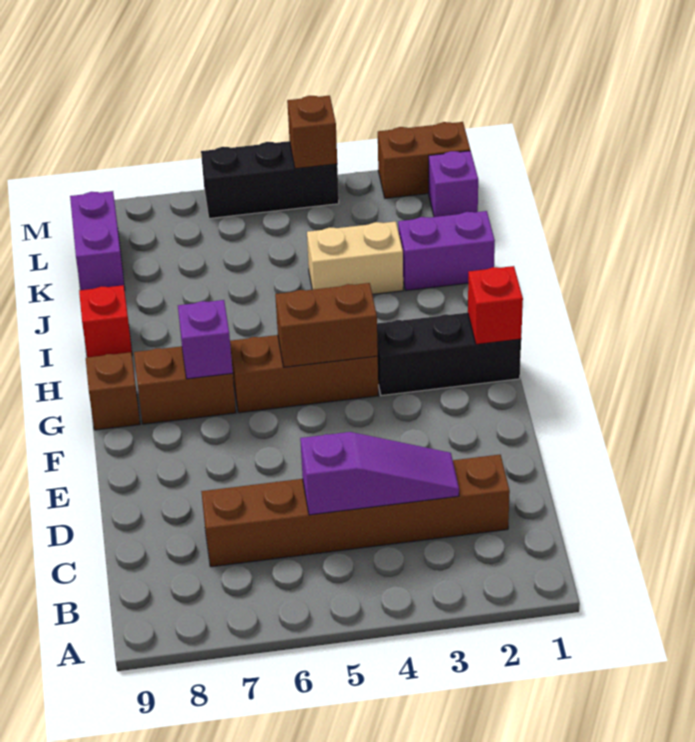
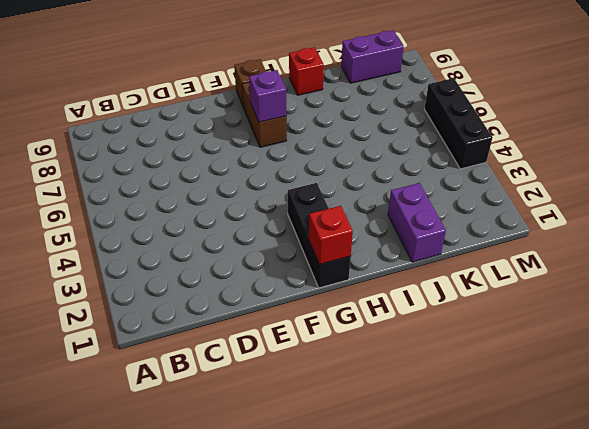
none -> brown 1x6 brick [201,455,510,567]
none -> brown 1x3 brick [230,335,378,413]
none -> tan 1x2 brick [307,221,403,294]

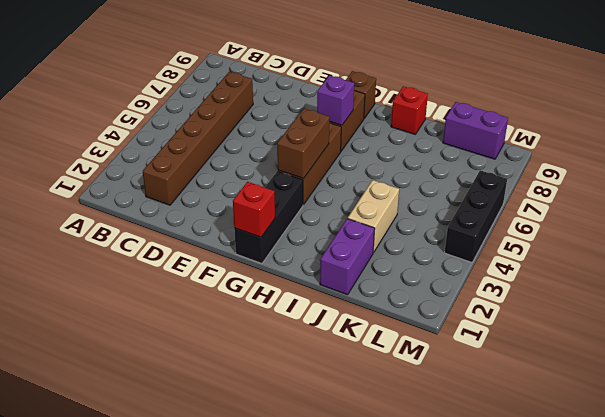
none -> purple 1x1 brick [429,151,478,217]
none -> brown 1x2 brick [378,122,470,198]
none -> purple 1x3 slope [300,432,459,515]

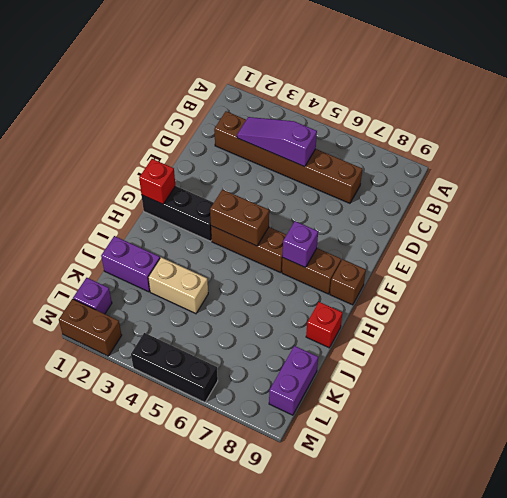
none -> brown 1x1 brick [287,96,337,169]

